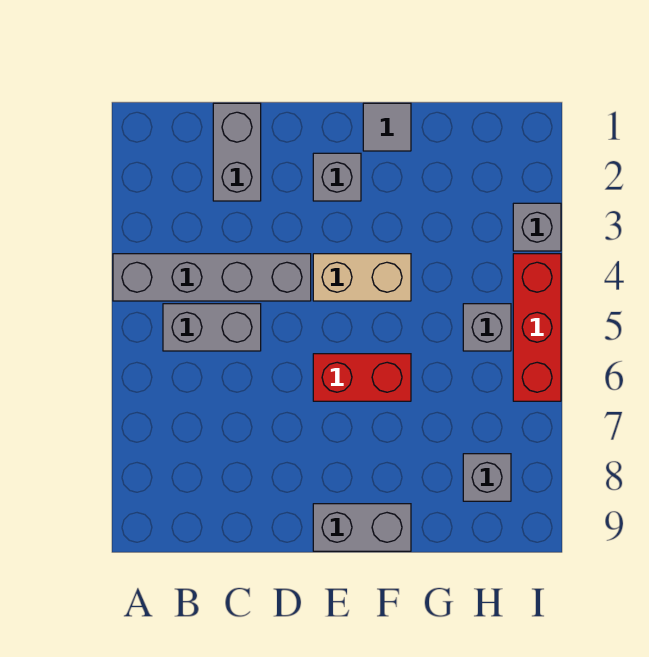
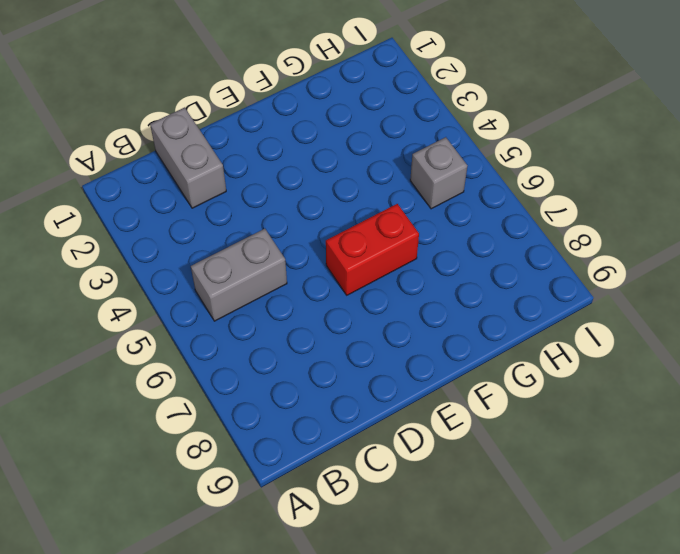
none -> grey 1x4 brick [113,254,311,301]
none -> grey 1x1 brick [313,153,361,201]
none -> tan 1x2 brick [313,254,411,301]

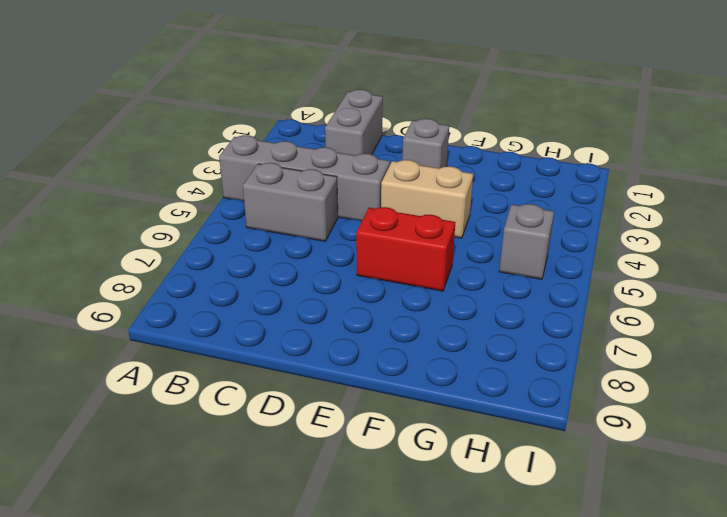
none -> grey 1x2 brick [313,504,411,551]
none -> grey 1x1 tile [363,103,411,151]
none -> grey 1x1 brick [463,454,511,501]

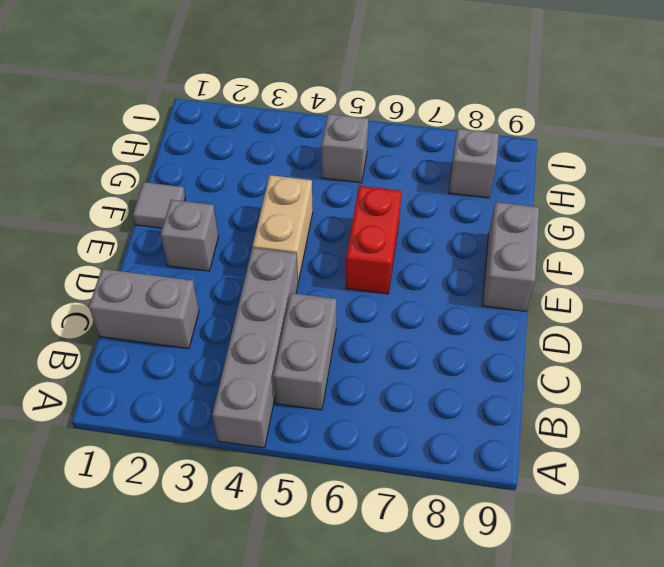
none -> grey 1x1 brick [513,203,561,251]
none -> red 1x3 brick [513,254,561,401]

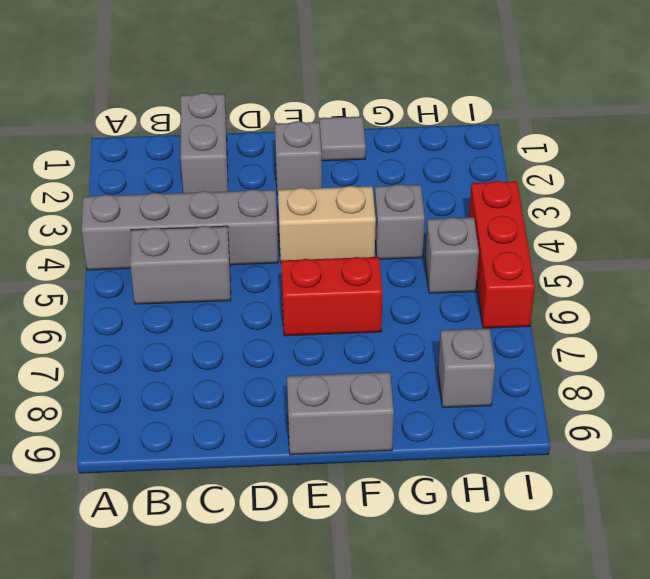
grey 1x1 brick [374,184,425,259] -> grey 1x1 brick moved to [513,203,561,251]

